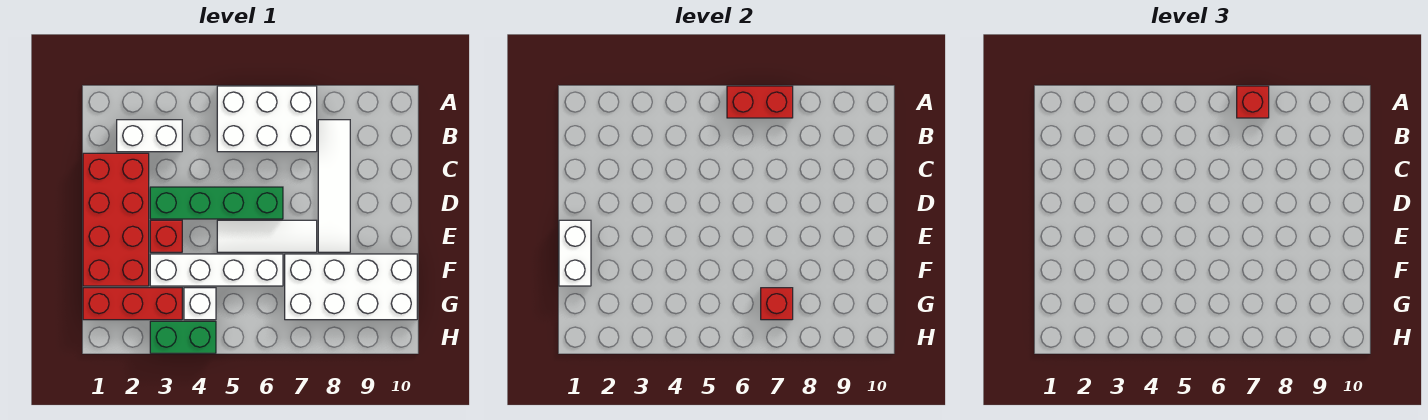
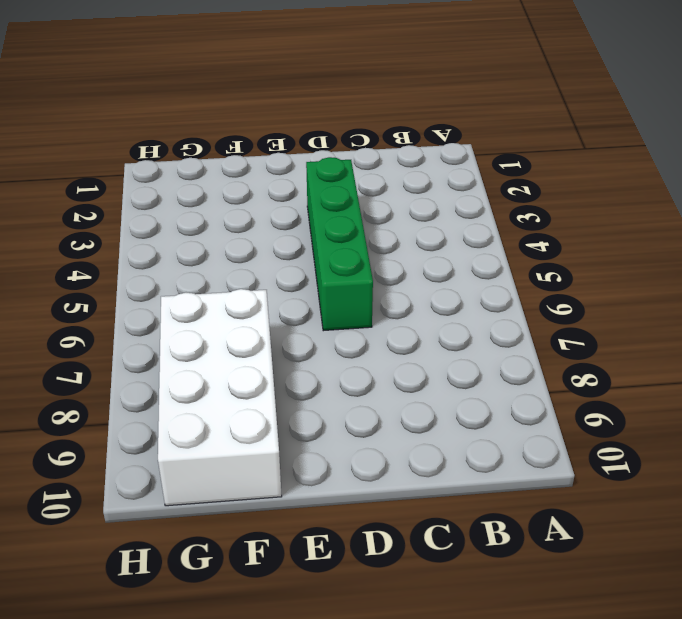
none -> white 2x3 brick [217,86,317,152]
none -> white 1x2 brick [117,120,182,152]
none -> white 1x4 tile [318,120,350,252]

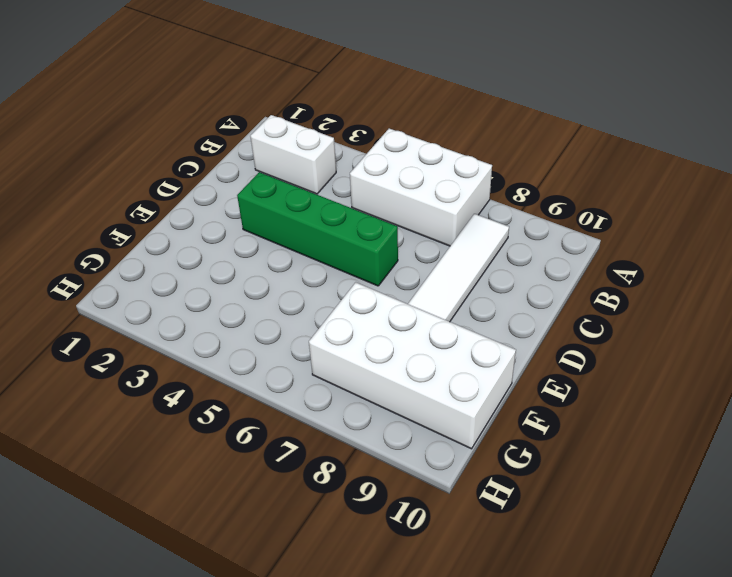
none -> red 2x4 brick [83,153,149,286]
none -> red 1x1 brick [150,220,182,252]
none -> white 1x3 tile [217,220,317,252]

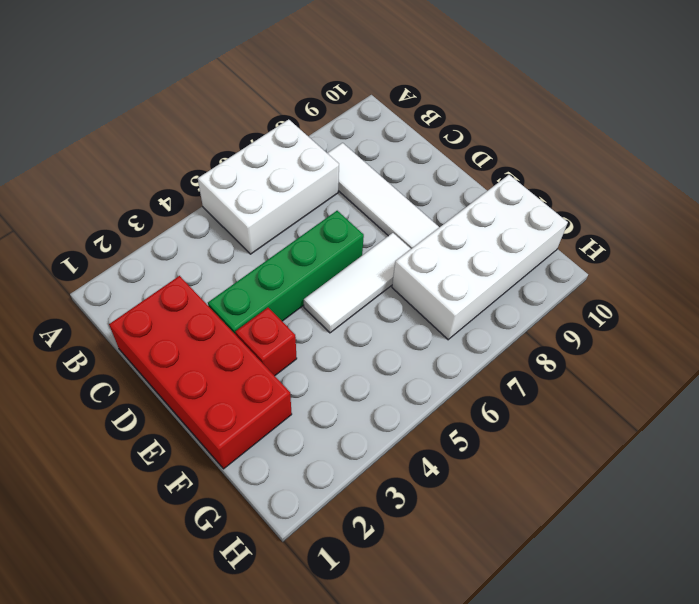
none -> white 1x2 brick [117,120,182,152]
none -> white 1x4 brick [150,254,283,286]
none -> red 1x3 brick [83,288,182,320]

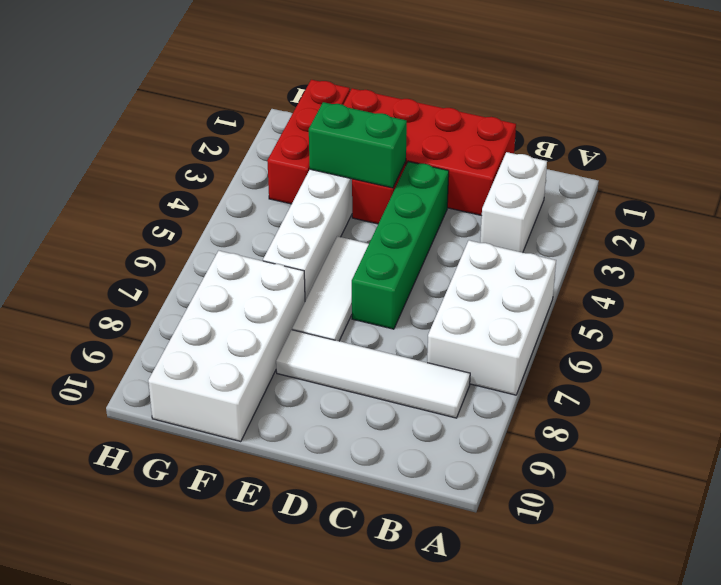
green 1x2 brick [309,102,407,188] -> green 1x2 brick turned to [150,321,216,353]
none -> white 1x1 brick [184,288,216,320]
none -> red 1x2 brick [727,86,793,118]
none -> white 1x2 brick [559,220,591,286]

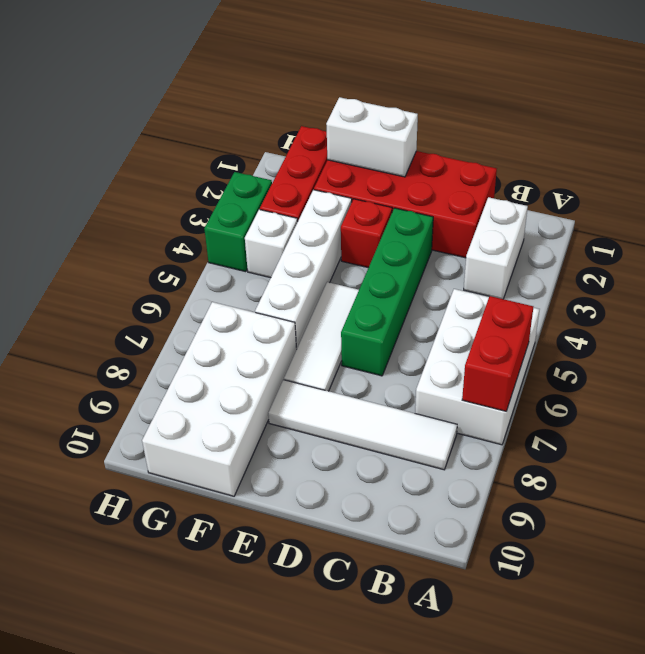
none -> red 1x1 brick [761,288,793,320]
none -> red 1x1 brick [1237,86,1269,118]

